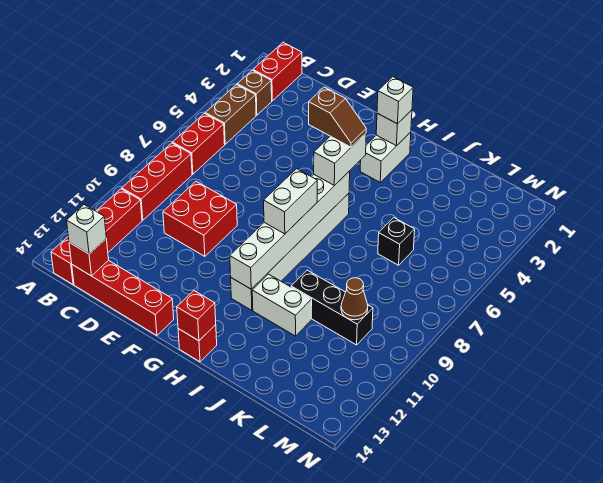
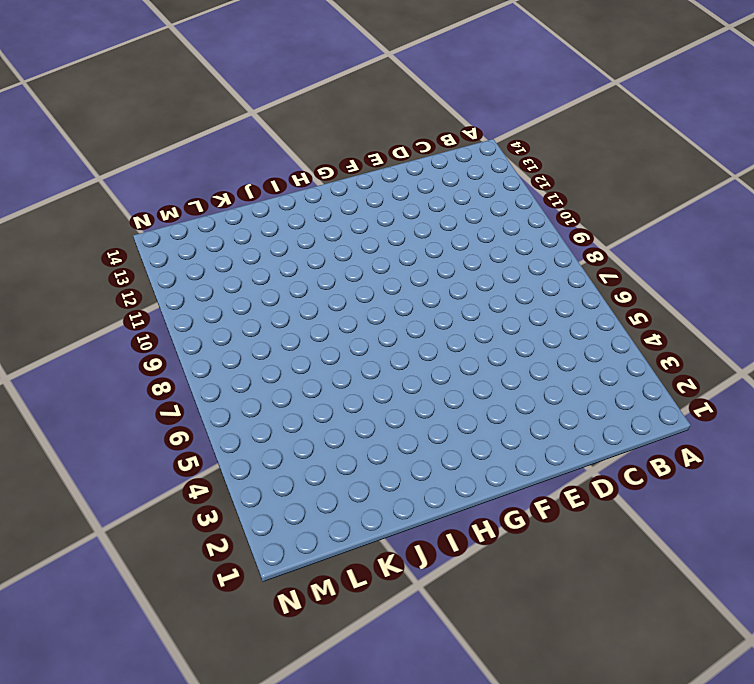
none -> red 1x2 brick [253,42,302,101]
none -> brown 1x1 brick [237,70,272,115]
none -> brown 1x2 brick [205,85,256,144]

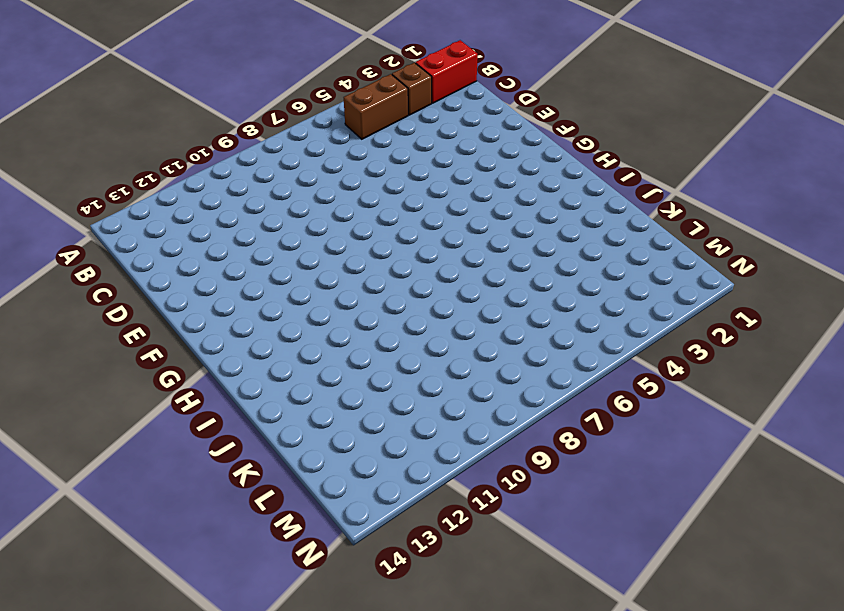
none -> red 1x2 brick [173,113,225,174]
none -> red 1x3 brick [122,143,192,220]
none -> red 1x4 brick [51,189,142,285]

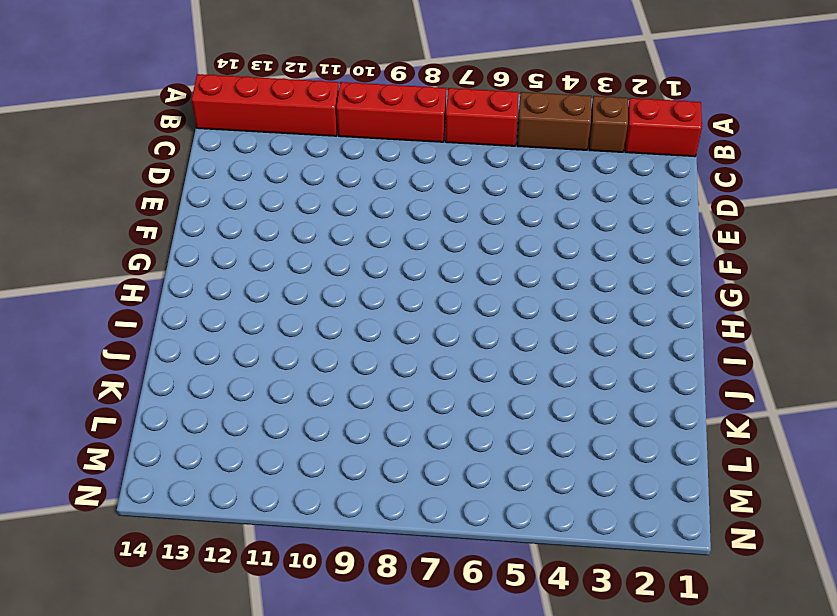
none -> red 1x4 brick [72,260,174,335]
none -> red 2x2 brick [163,181,237,256]
none -> white 1x2 brick [360,132,411,182]

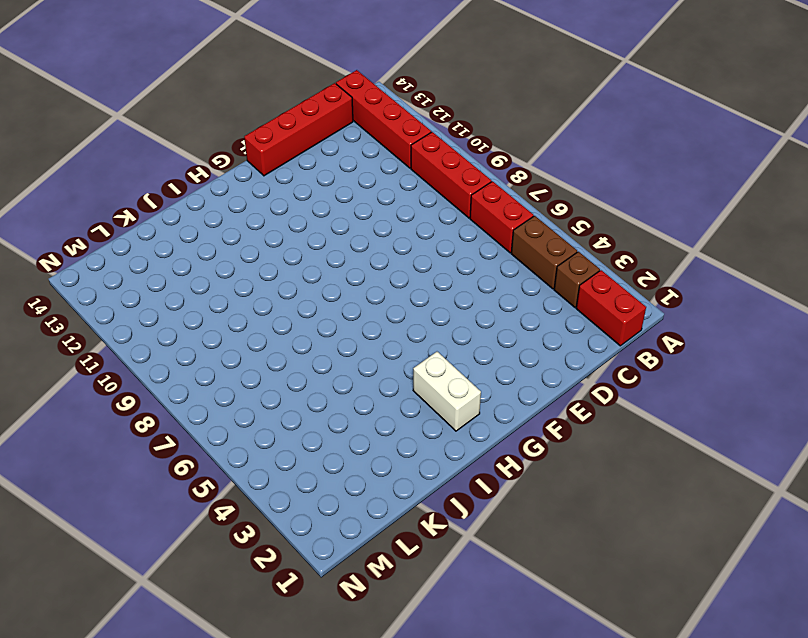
none -> red 2x2 brick [163,181,237,256]
none -> white 1x6 brick [231,193,349,310]
none -> red 1x1 brick [178,325,217,362]

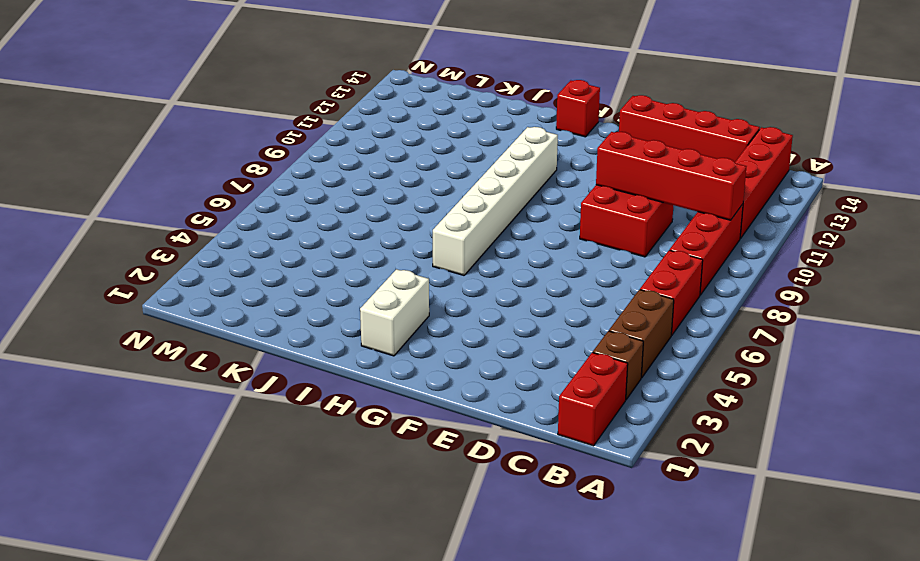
red 1x4 brick [596,132,746,220] -> none
none -> white 1x2 brick [252,274,312,336]
none -> black 1x3 brick [291,270,373,345]
none -> black 1x1 brick [378,218,415,265]

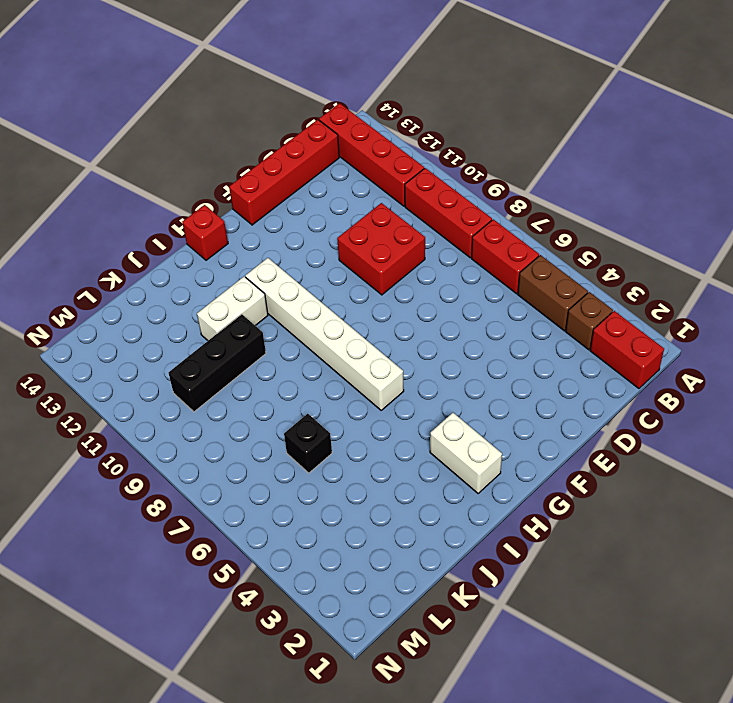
none -> red 1x1 brick [69,239,109,276]
none -> white 1x1 brick [376,110,412,146]
none -> white 1x6 brick [230,171,350,289]

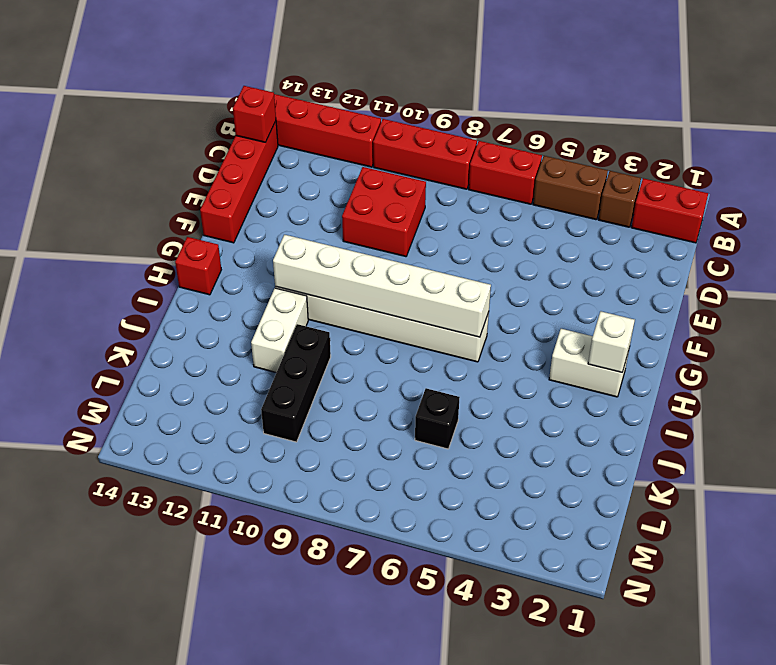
none -> red 1x1 brick [177,291,216,341]
none -> brown 1x1 cone [341,278,368,320]
none -> white 1x1 brick [67,205,106,254]

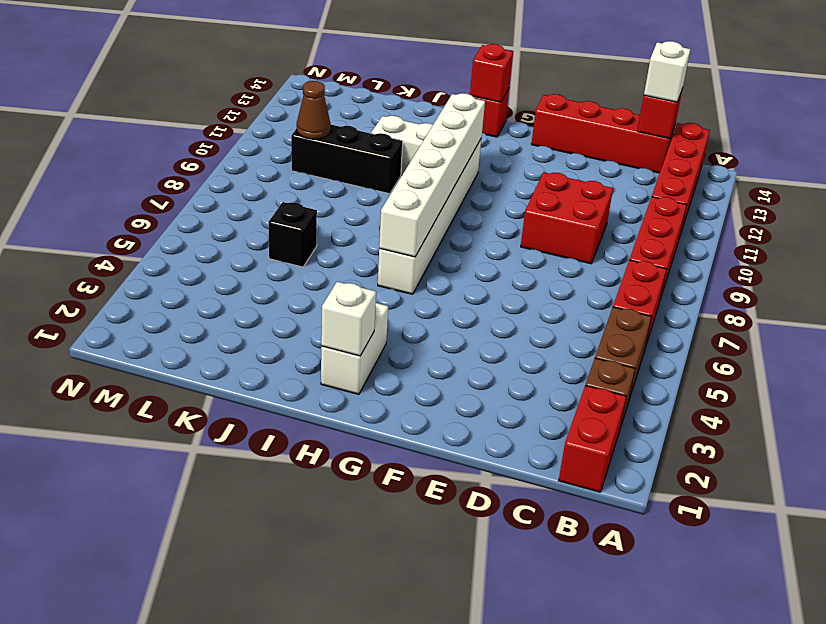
none -> white 1x1 brick [377,77,413,124]
none -> white 1x2 brick [314,133,366,186]
none -> white 1x2 brick [264,169,317,234]

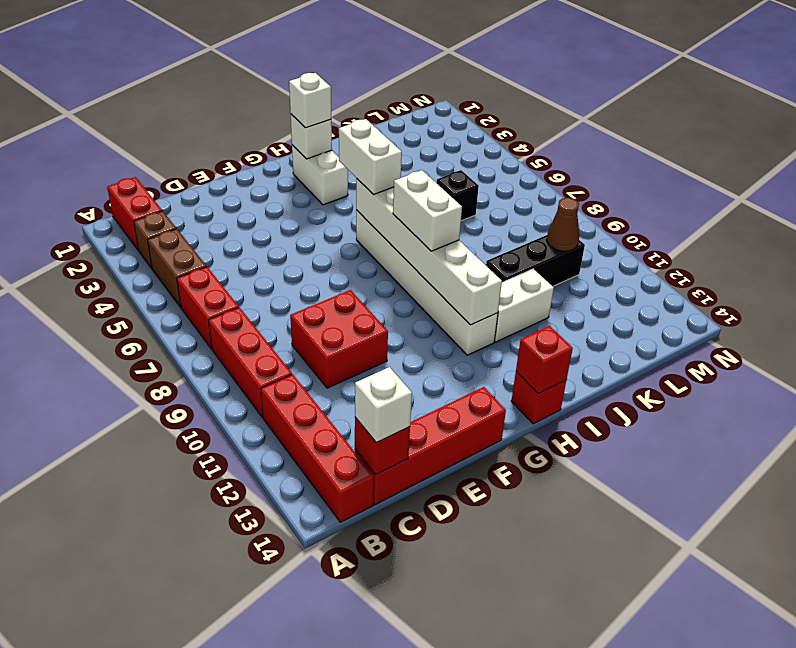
none -> brown 1x2 slope [309,87,366,147]

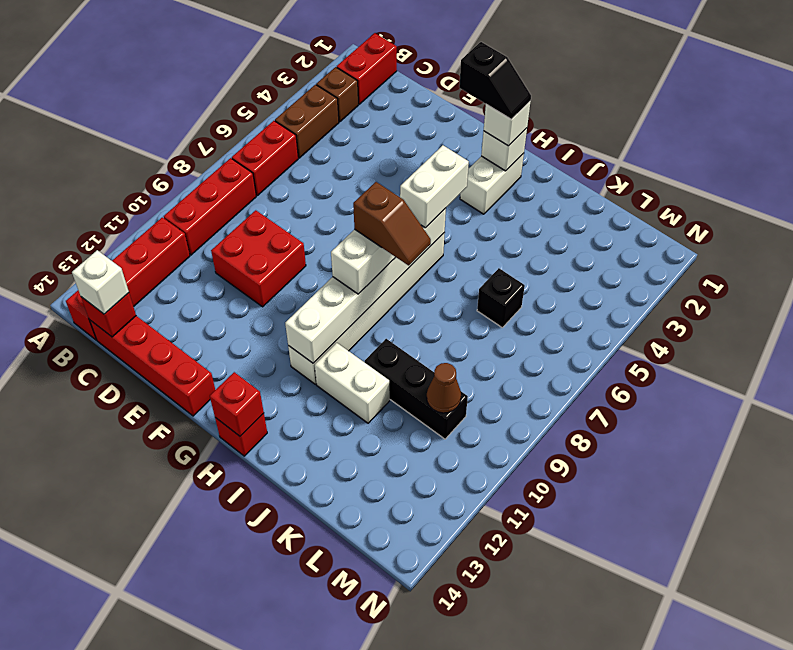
black 1x2 slope [459,42,531,119] -> none
brown 1x2 slope [353,182,431,265] -> brown 1x2 slope moved to [309,87,366,147]

